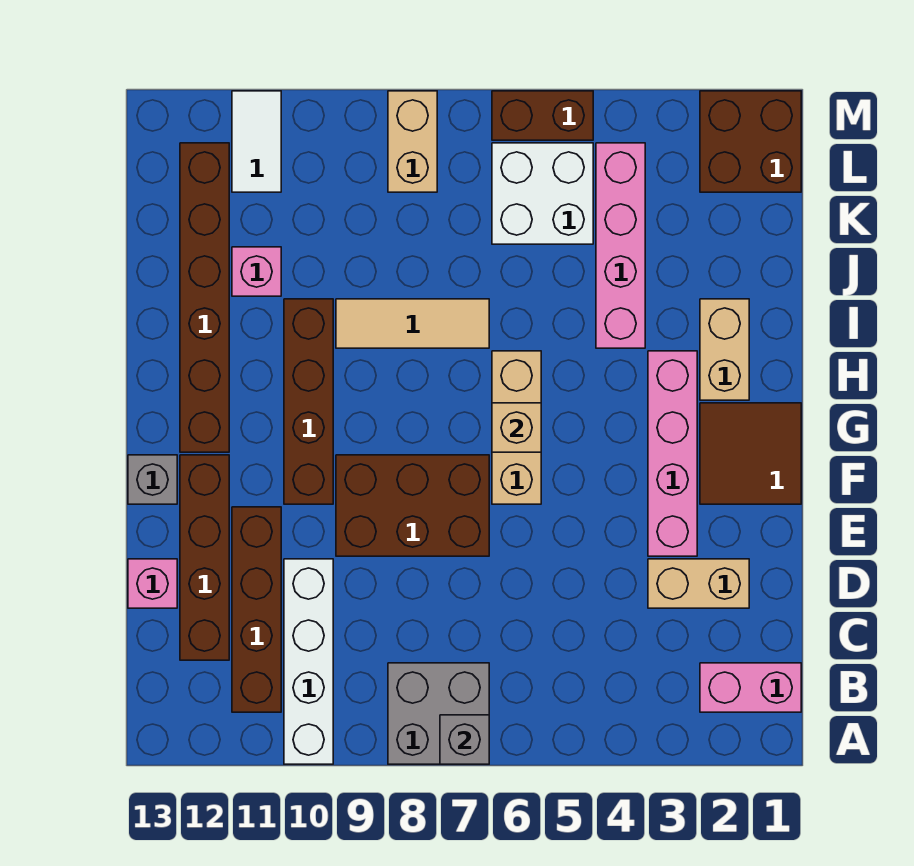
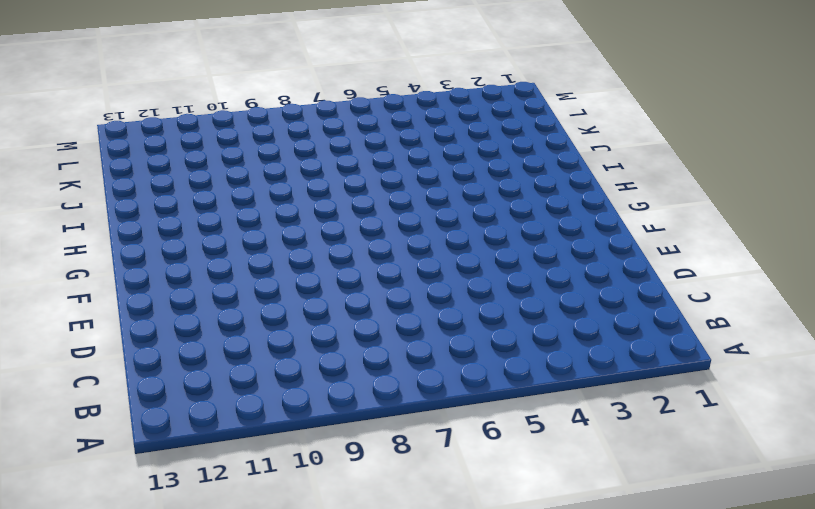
none -> grey 2x2 brick [388,663,489,764]
none -> white 1x4 brick [284,559,333,764]
none -> pink 1x2 brick [700,663,801,712]

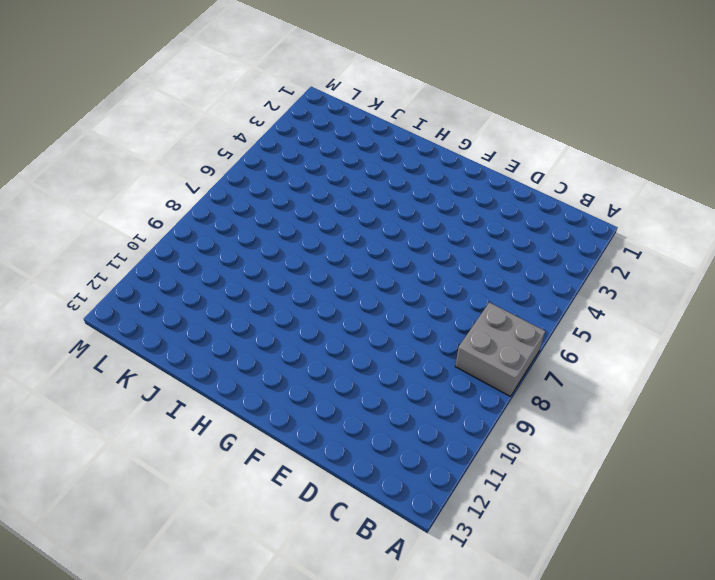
none -> white 1x4 brick [284,559,333,764]
none -> pink 1x2 brick [700,663,801,712]
none -> brown 1x4 brick [232,507,281,712]

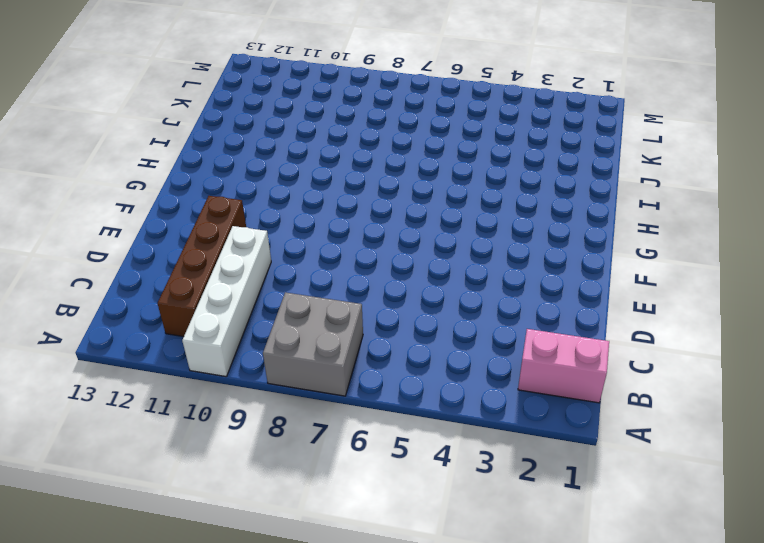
none -> brown 1x4 brick [180,455,229,660]
none -> tan 1x2 brick [648,559,749,608]
none -> pink 1x1 brick [128,559,177,608]

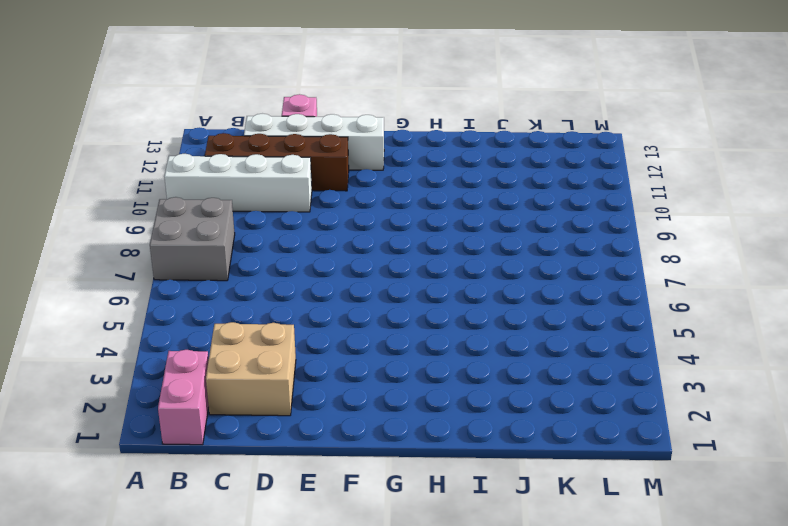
tan 2x2 brick [206,322,296,416] -> tan 1x2 brick [648,559,749,608]
white 1x4 brick [244,114,384,170] -> brown 1x4 brick [180,455,229,660]
none -> pink 1x4 brick [648,351,697,556]
none -> brown 2x3 brick [336,455,489,556]
none -> brown 2x2 tile [700,403,801,504]

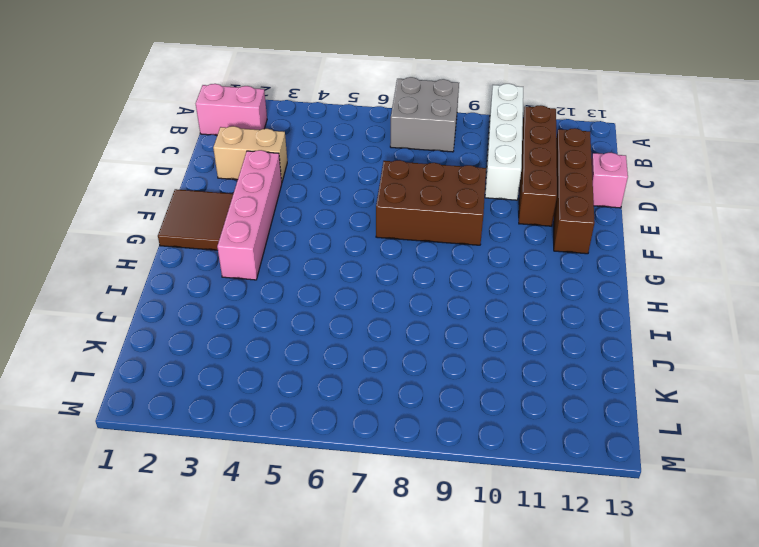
none -> tan 1x3 brick [492,351,541,504]
none -> brown 1x4 brick [284,299,333,504]
none -> grey 1x1 brick [128,455,177,504]

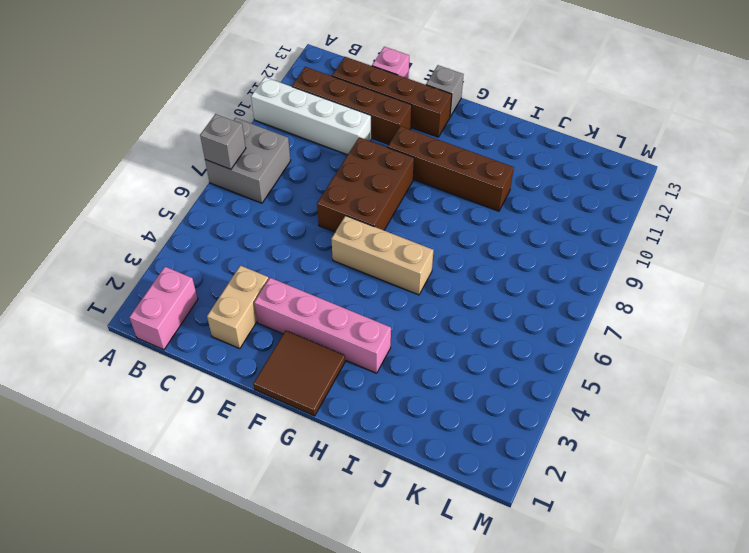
none -> brown 1x6 brick [180,143,229,452]
none -> tan 1x2 brick [700,299,749,400]
none -> pink 1x4 brick [596,143,645,348]

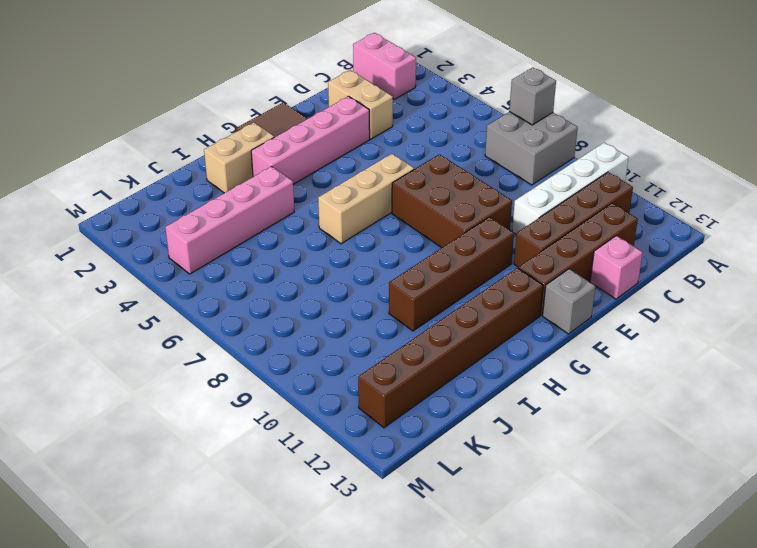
none -> tan 1x3 tile [336,299,489,348]
none -> pink 1x1 brick [232,247,281,296]
none -> white 2x2 brick [492,143,593,244]

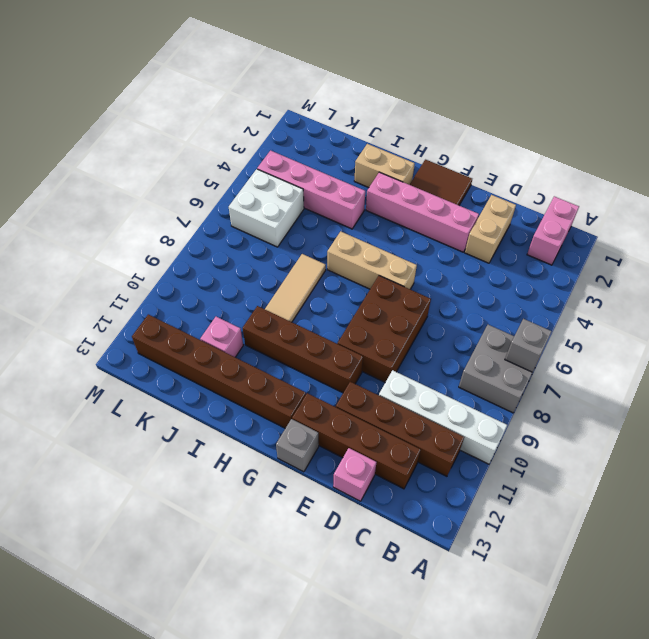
none -> brown 2x2 brick [700,91,801,192]
none -> tan 1x2 brick [388,91,437,192]
none -> white 1x2 tile [232,91,281,192]

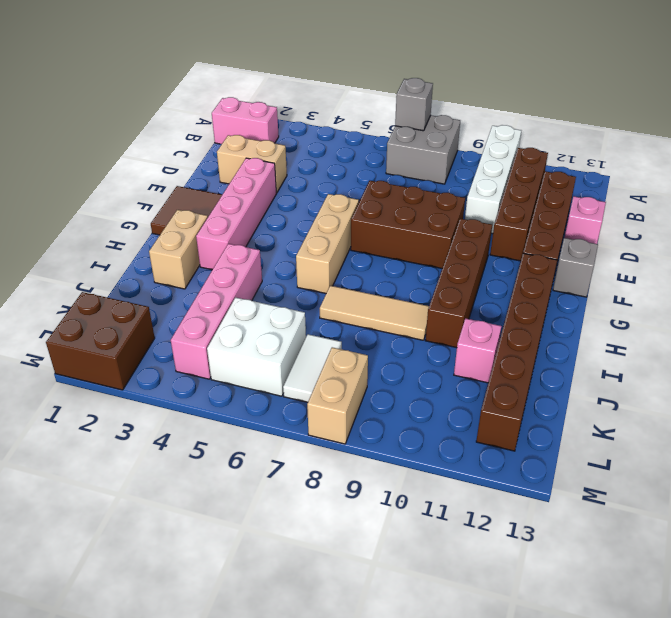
white 1x2 tile [283,334,342,402] -> white 1x2 tile moved to [232,91,281,192]
none -> brown 1x2 brick [492,91,593,140]
none -> tan 1x1 brick [492,403,541,452]

